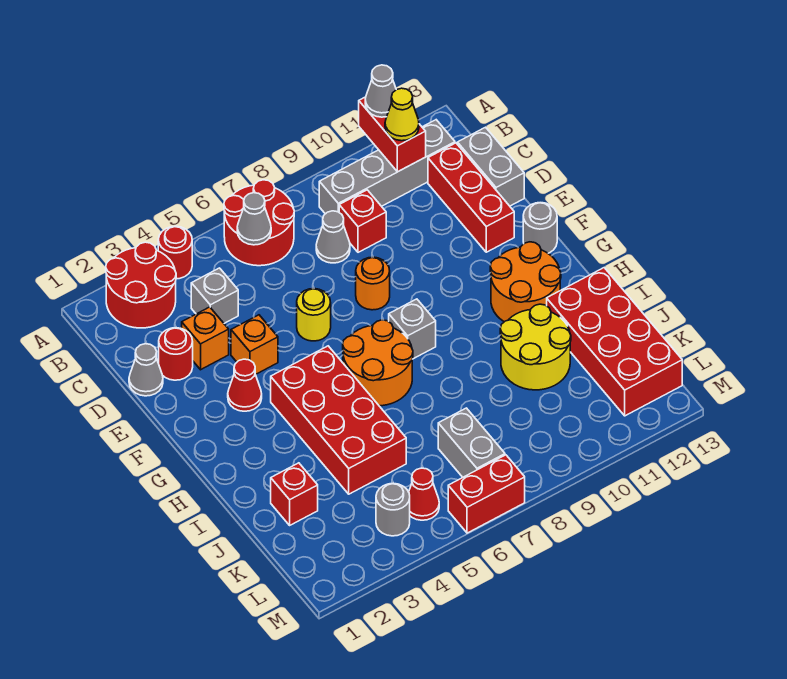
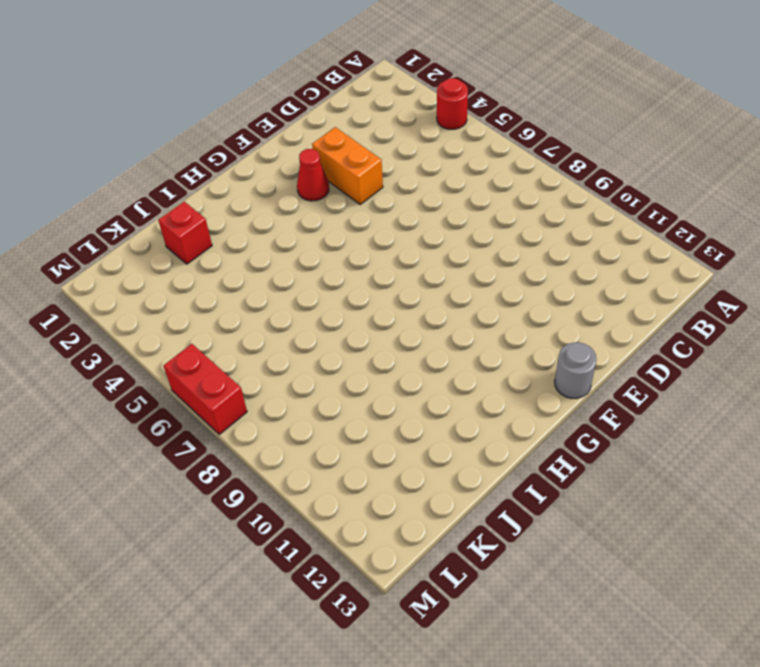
orange 1x2 brick [312,127,383,204] -> orange 1x1 brick [231,315,278,374]
none -> red 2x2 round brick [106,242,176,328]
none -> red 2x2 round brick [224,180,294,266]
none -> grey 1x4 brick [319,120,455,214]
none -> grey 1x1 brick [191,268,238,323]

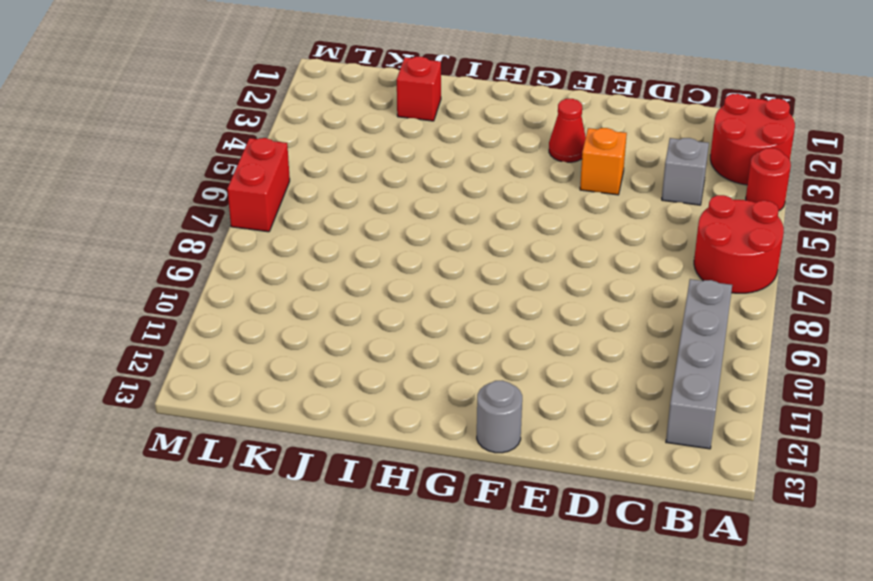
none -> grey 1x1 cone [316,211,350,263]
none -> red 1x1 brick [339,190,386,252]
none -> red 1x3 brick [428,143,514,252]
none -> grey 1x2 brick [457,127,524,206]

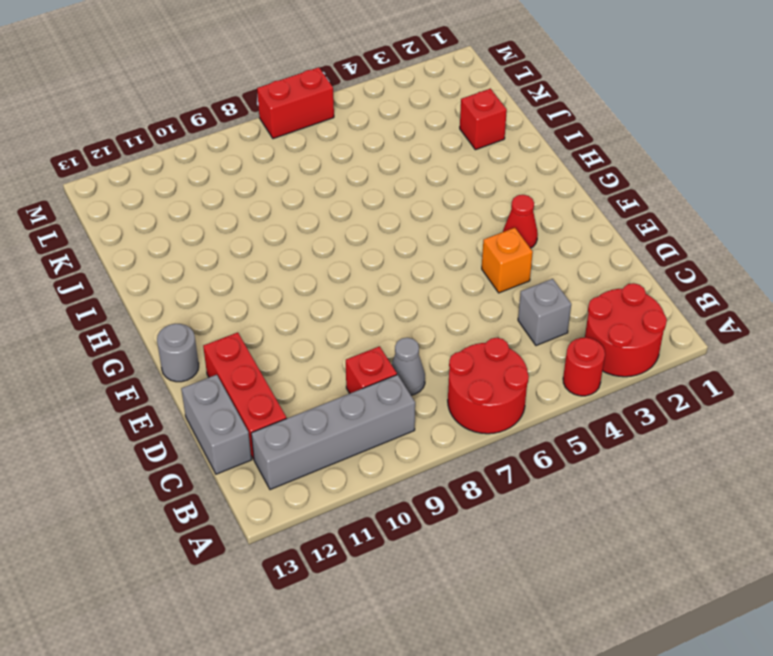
none -> grey 1x1 cone [129,344,163,396]
none -> red 1x1 round brick [159,328,193,380]
none -> orange 1x1 brick [182,307,229,370]
none -> yellow 1x1 round brick [297,289,331,341]

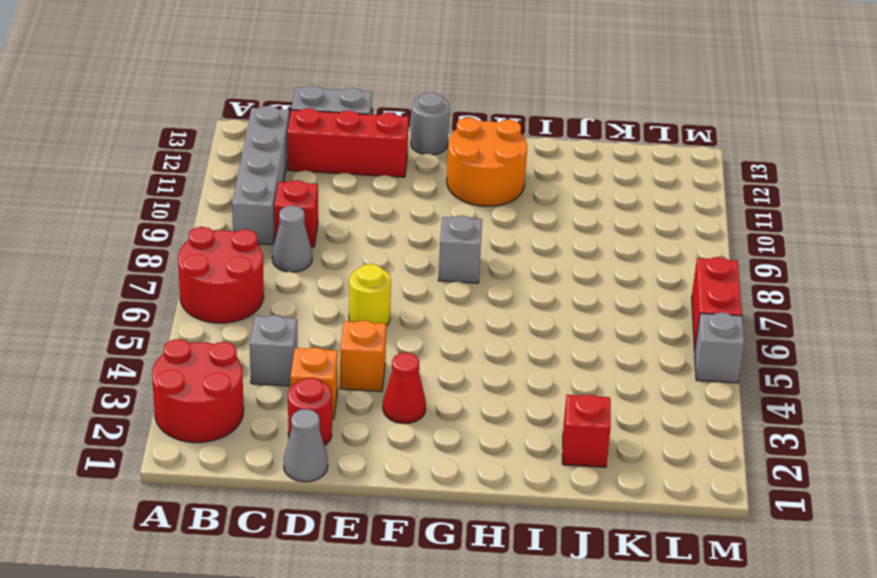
grey 1x1 brick [695,313,744,383] -> none
none -> red 1x1 round brick [158,226,192,279]
none -> orange 1x1 round brick [356,257,390,310]
none -> red 2x4 brick [271,346,406,494]
none -> orange 2x2 round brick [343,320,413,406]

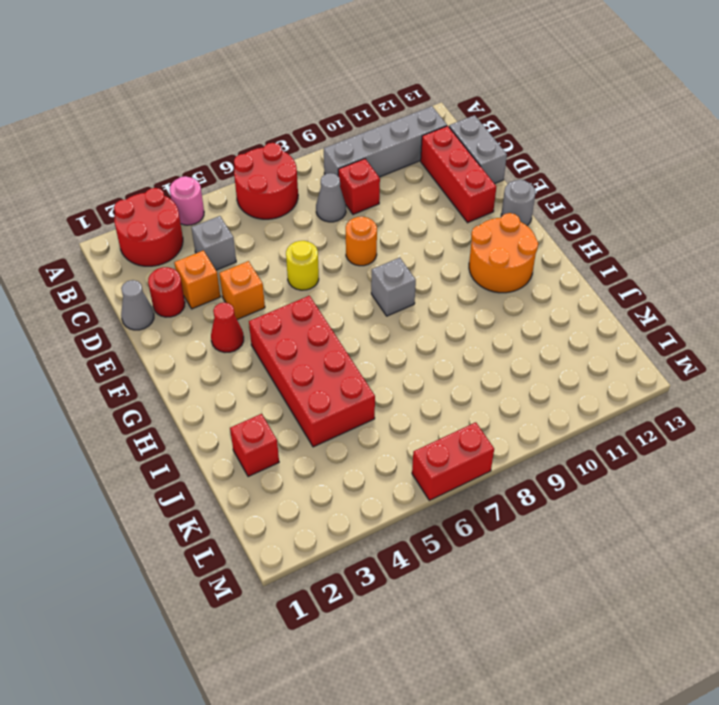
pink 1x1 round brick [170,176,204,225] -> red 1x1 round brick [158,226,192,279]
none -> orange 2x2 round brick [343,320,413,406]
none -> yellow 2x2 round brick [500,304,571,390]
none -> red 2x4 brick [547,268,682,416]
none -> grey 1x2 brick [438,408,505,477]

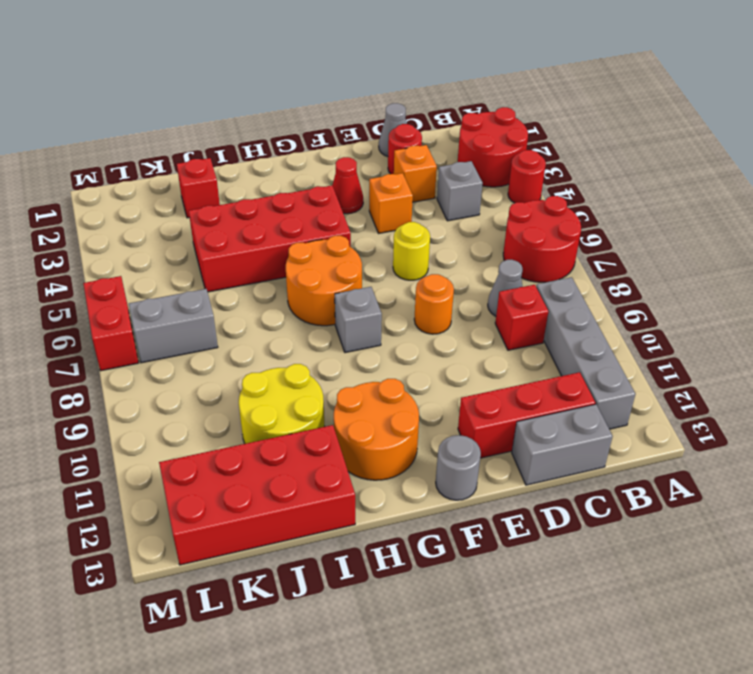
none -> grey 1x1 round brick [376,483,410,536]
none -> red 1x1 cone [409,468,439,520]
none -> red 1x2 brick [359,97,426,172]
none -> grey 1x1 cone [237,193,271,245]

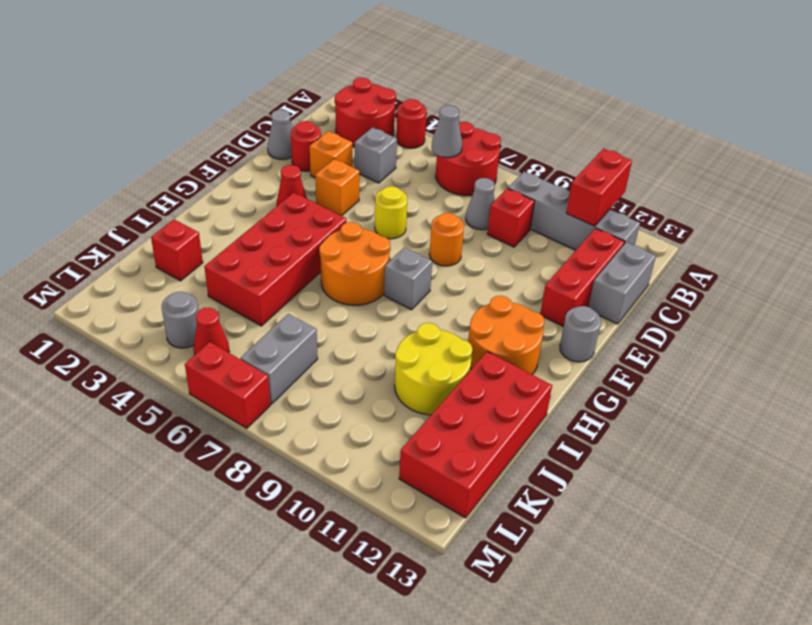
none -> grey 1x1 cone [365,65,396,117]
none -> yellow 1x1 cone [385,88,419,141]

